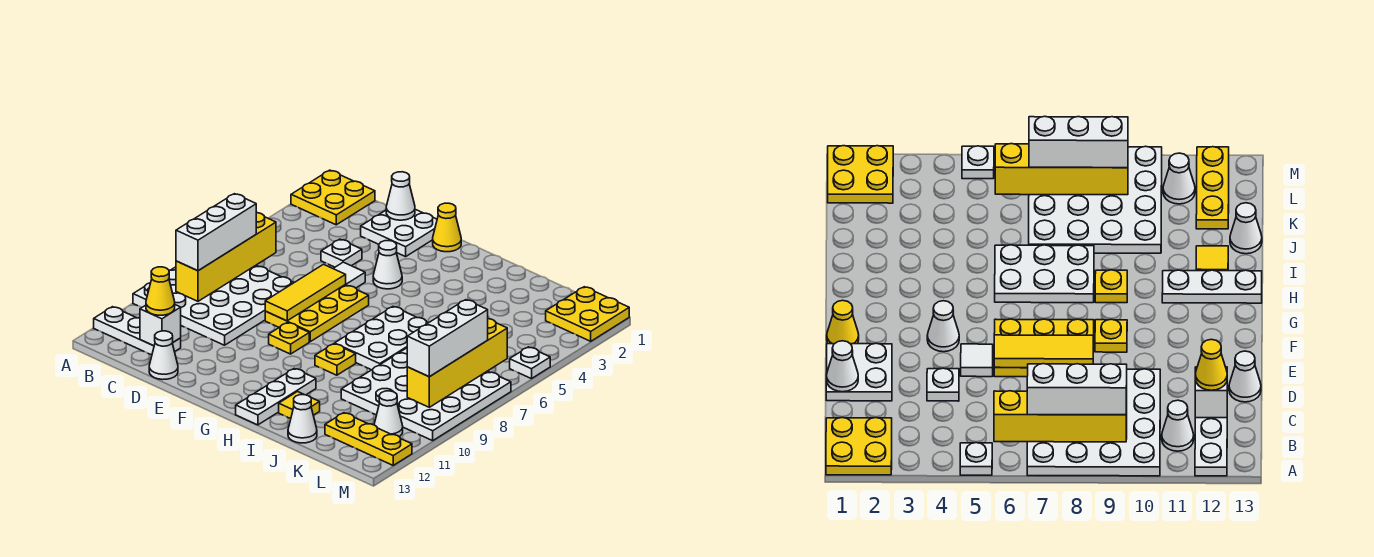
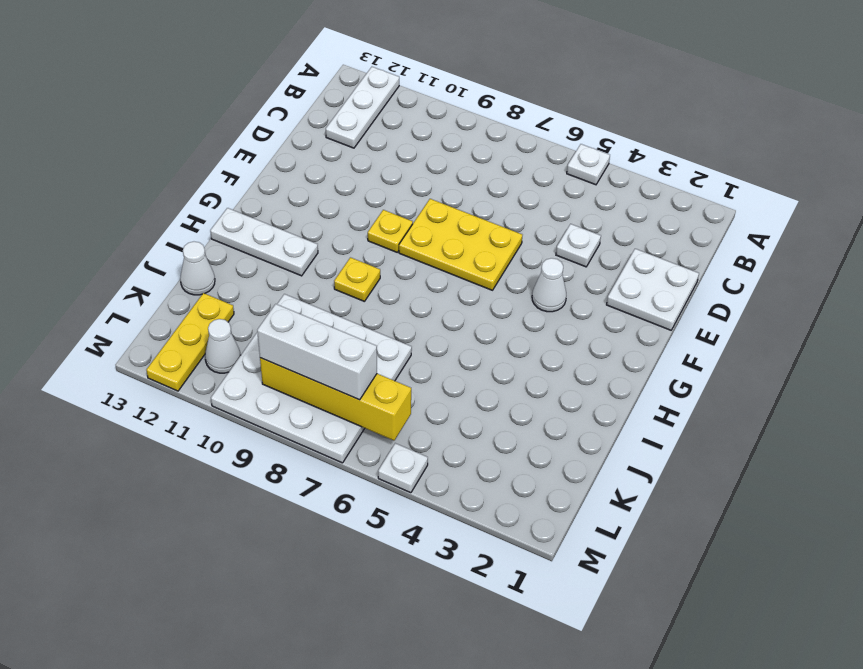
none -> yellow 2x2 plate [291,170,375,225]
none -> white 4x4 plate [133,265,294,345]
none -> white 1x1 cone [1162,400,1194,451]
none -> white 1x1 cone [149,331,178,380]

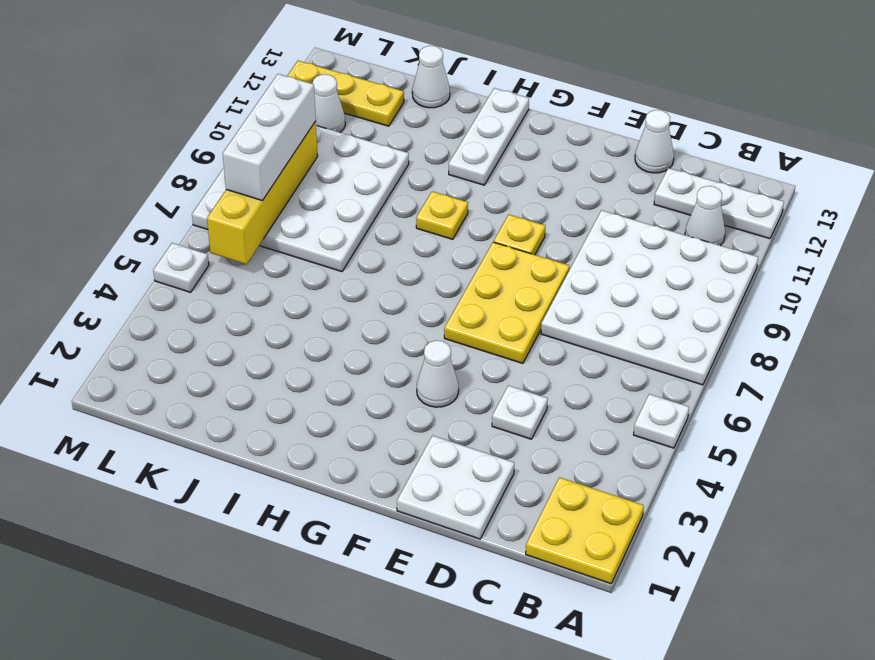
none -> white 1x1 tile [333,262,365,288]
none -> yellow 1x1 cone [433,203,461,252]
none -> white 2x3 plate [335,307,428,370]
none -> yellow 1x1 tile [279,392,320,419]

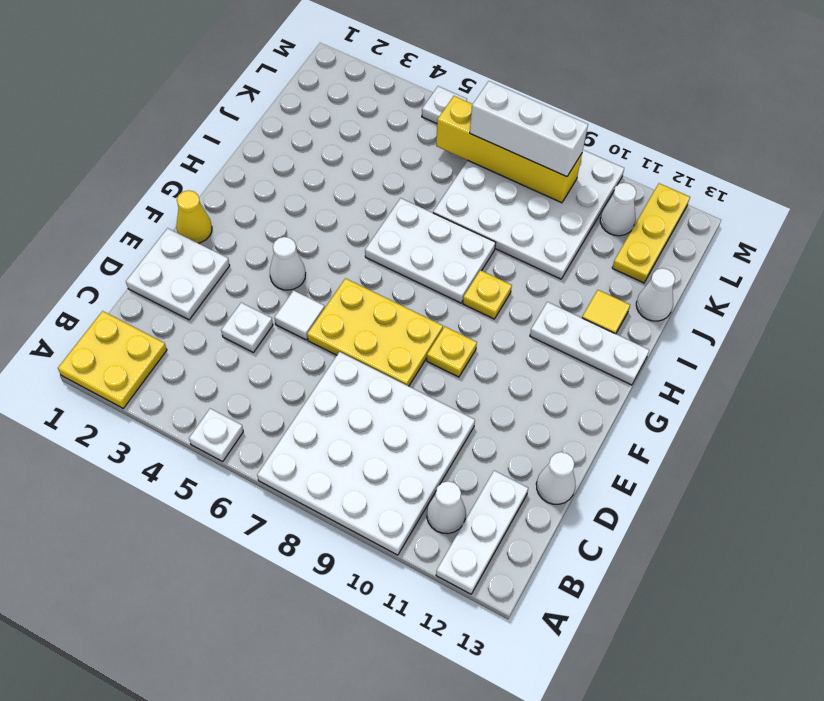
none -> yellow 2x2 plate [546,287,629,341]
none -> yellow 1x4 brick [176,213,276,301]
none -> white 1x1 brick [140,305,181,346]
none -> white 1x1 cone [386,172,415,220]

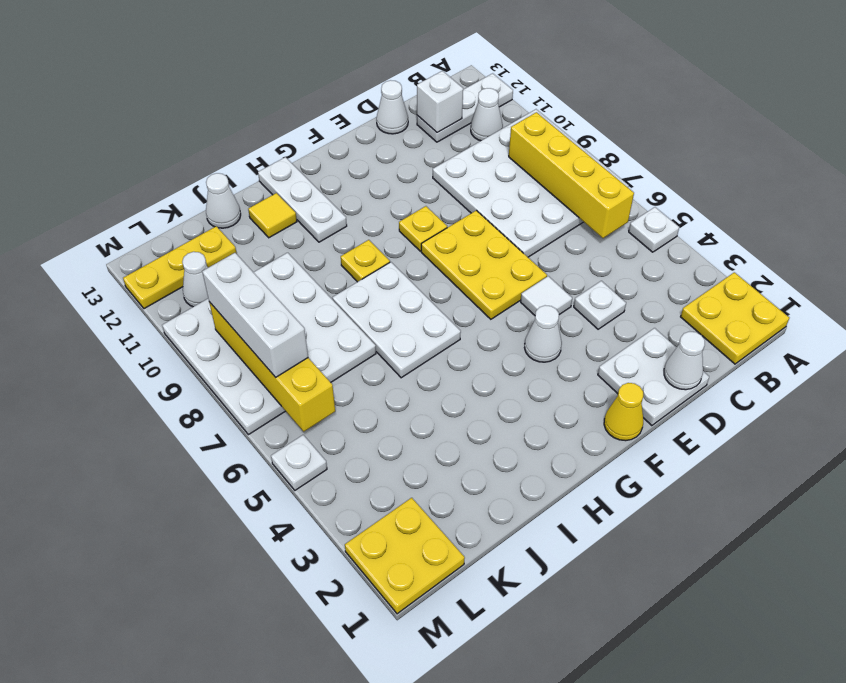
none -> yellow 1x3 tile [265,264,346,321]
none -> white 1x3 brick [176,194,256,271]
none -> yellow 1x1 cone [146,267,175,315]

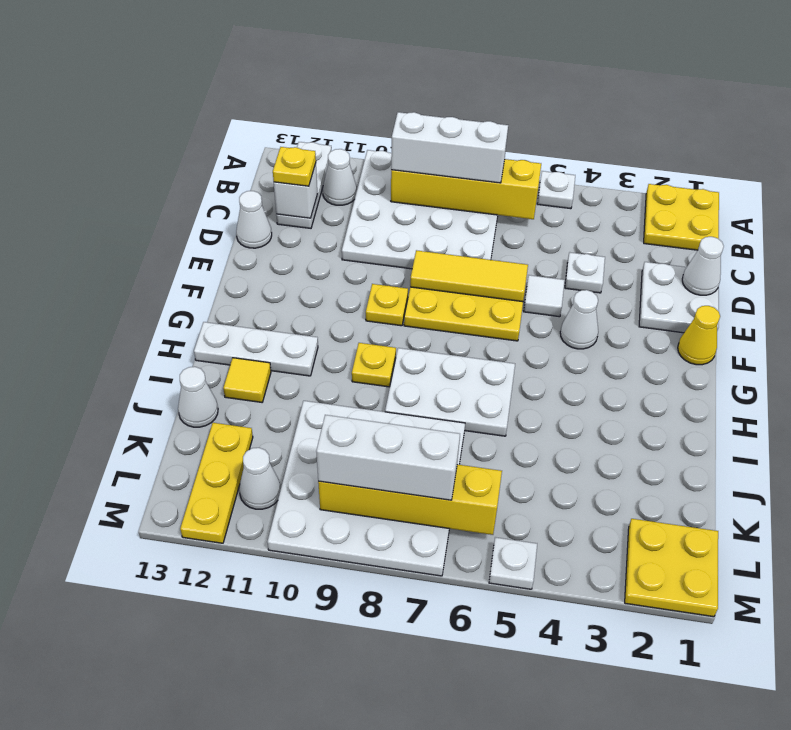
yellow 1x1 plate [273,147,316,186] -> yellow 1x1 cone [146,267,175,315]

